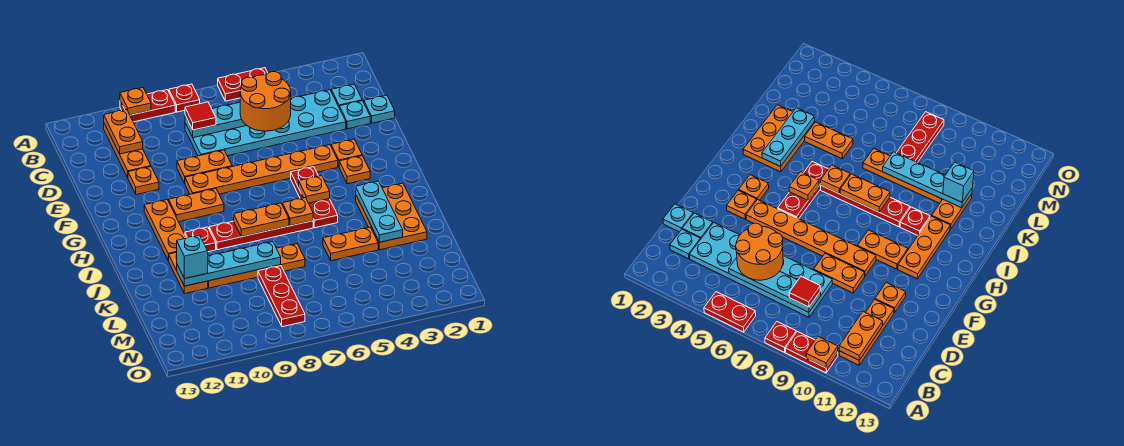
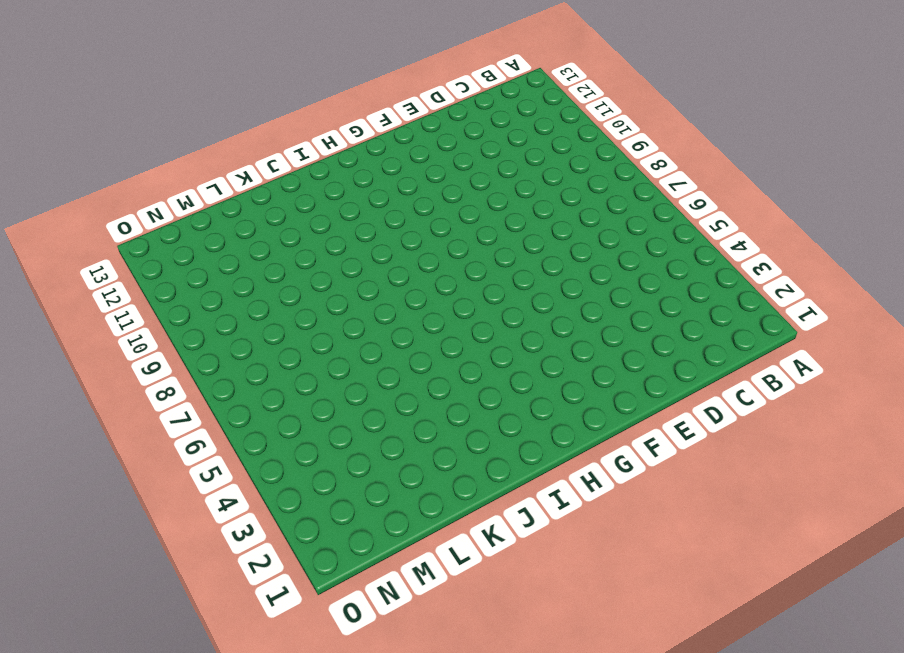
none -> red 1x2 plate [218,68,268,101]
none -> red 1x1 plate [169,84,200,112]
none -> red 1x2 plate [120,90,175,122]
none -> orange 1x3 plate [104,124,151,178]

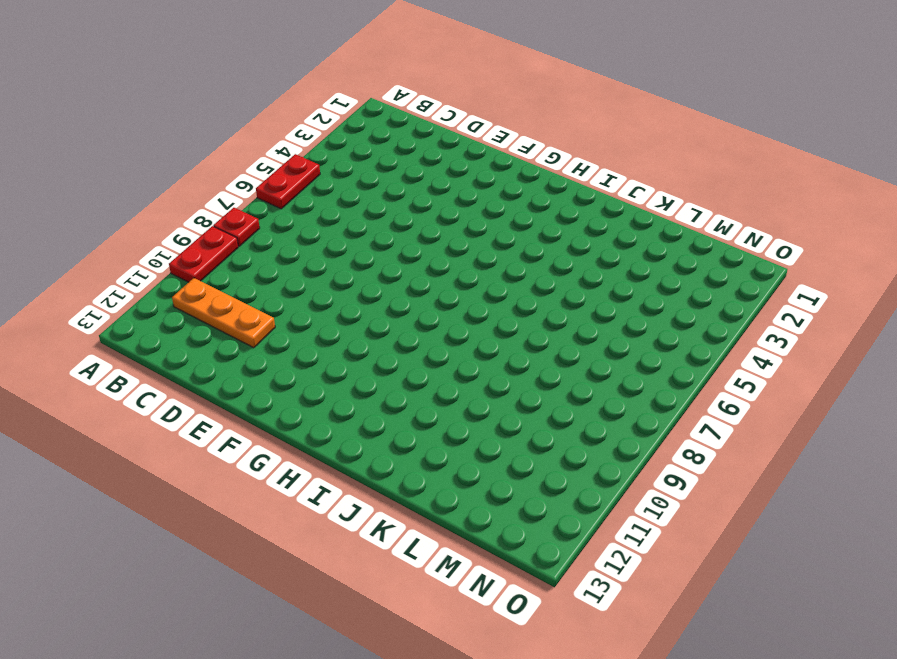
none -> cyan 1x1 plate [331,84,362,107]
none -> cyan 2x6 plate [185,90,346,156]
none -> cyan 1x1 plate [364,95,395,123]
none -> cyan 1x1 plate [339,101,370,129]

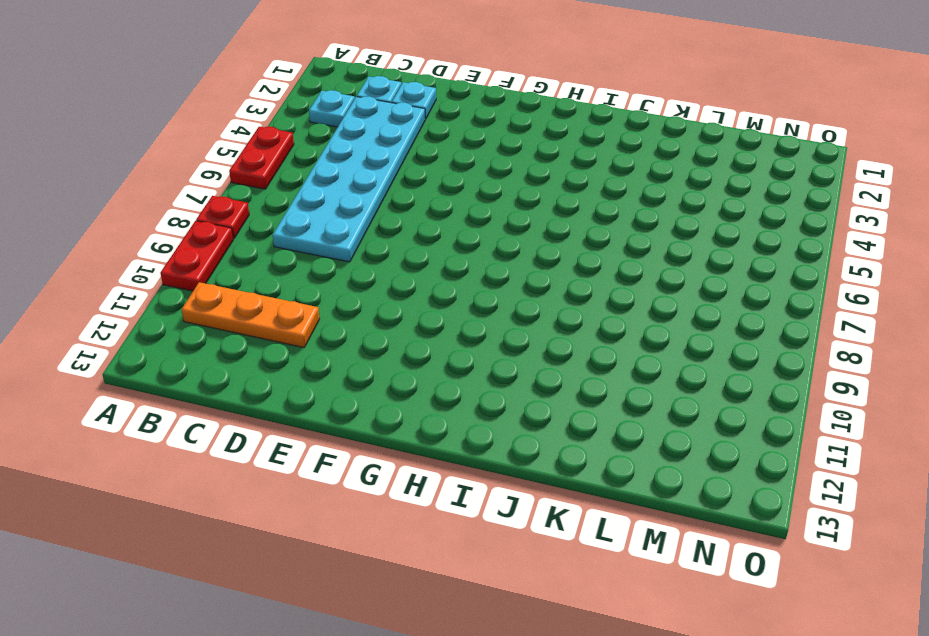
cyan 1x1 plate [309,90,355,127] -> cyan 1x1 plate moved to [364,95,395,123]
none -> orange 1x2 plate [177,150,232,183]
none -> orange 1x1 plate [128,167,159,195]
none -> orange 1x1 plate [331,139,362,166]
none -> orange 1x6 plate [185,145,338,194]

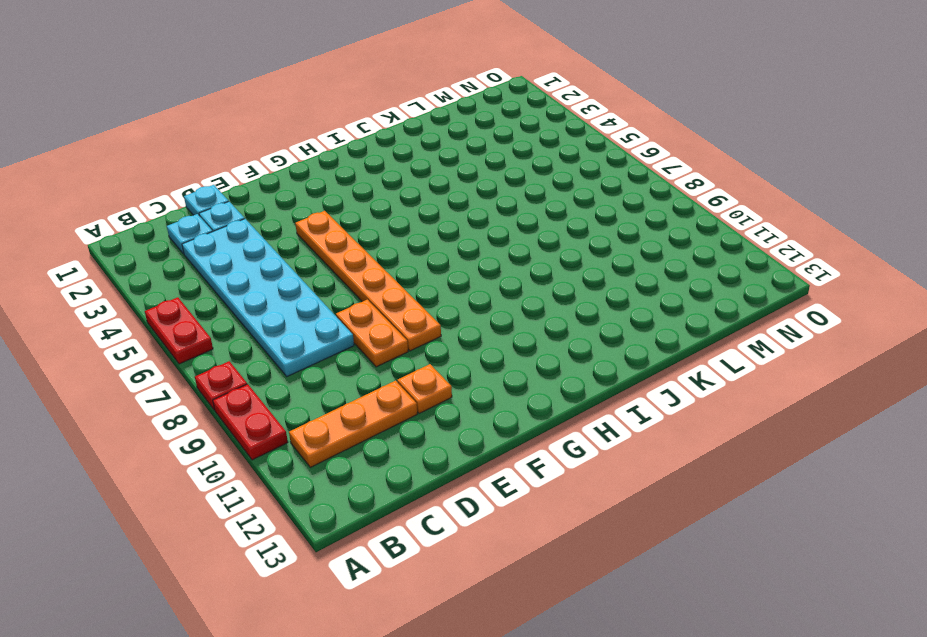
none -> orange 1x1 plate [331,139,362,166]
none -> orange 1x1 plate [339,156,370,184]
none -> red 1x3 plate [291,167,338,228]
none -> orange 1x2 plate [169,189,224,222]

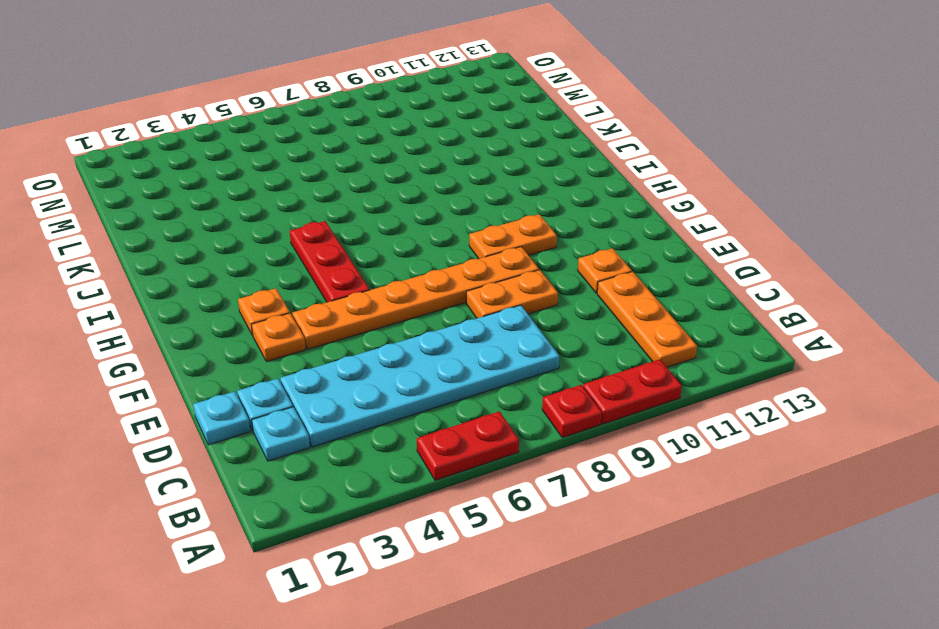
none -> orange 1x3 plate [144,200,186,260]
none -> orange 2x3 plate [356,183,427,250]
none -> red 1x4 plate [209,221,313,250]
none -> red 1x1 plate [185,227,216,252]

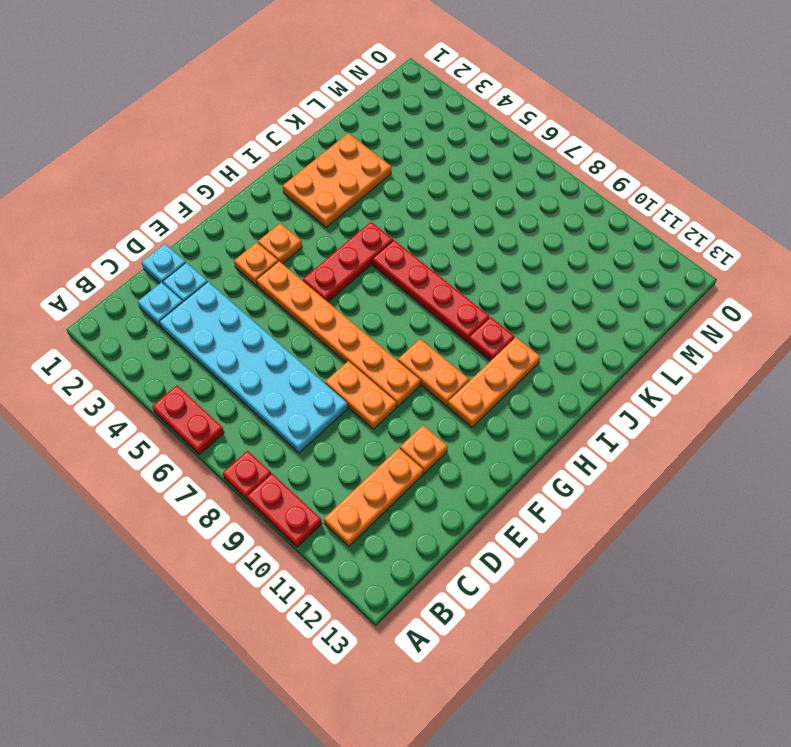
none -> orange 1x2 plate [168,252,208,294]
none -> orange 1x2 plate [323,227,378,261]
none -> orange 1x4 plate [208,244,305,288]
none -> red 1x3 plate [258,266,305,327]

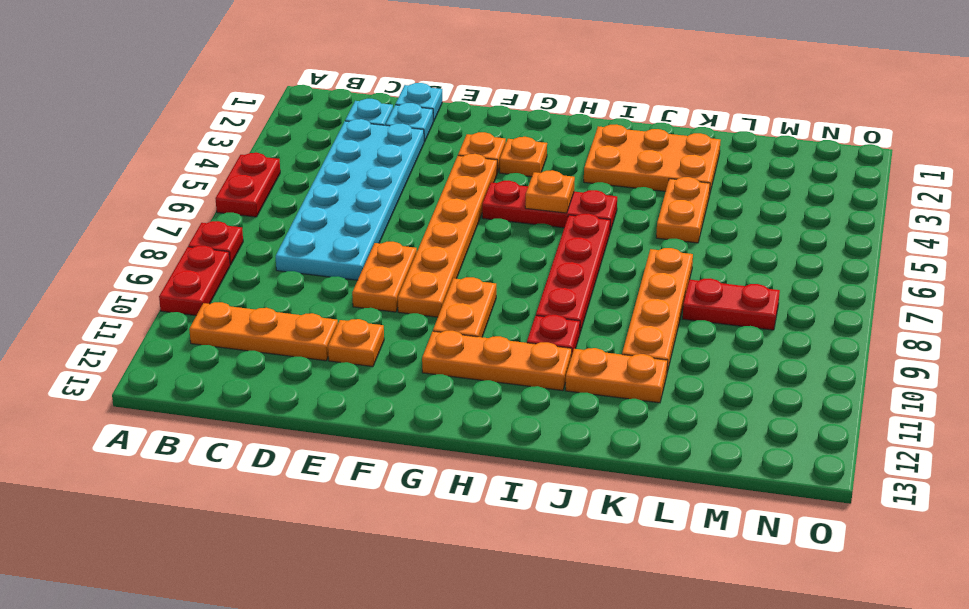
red 1x2 plate [683,278,780,330] -> red 1x3 plate [258,266,305,327]
none -> orange 1x1 plate [120,88,151,115]
none -> orange 1x2 plate [104,110,143,154]
none -> cyan 1x4 plate [185,102,247,138]
none -> cyan 1x3 plate [356,181,403,242]

